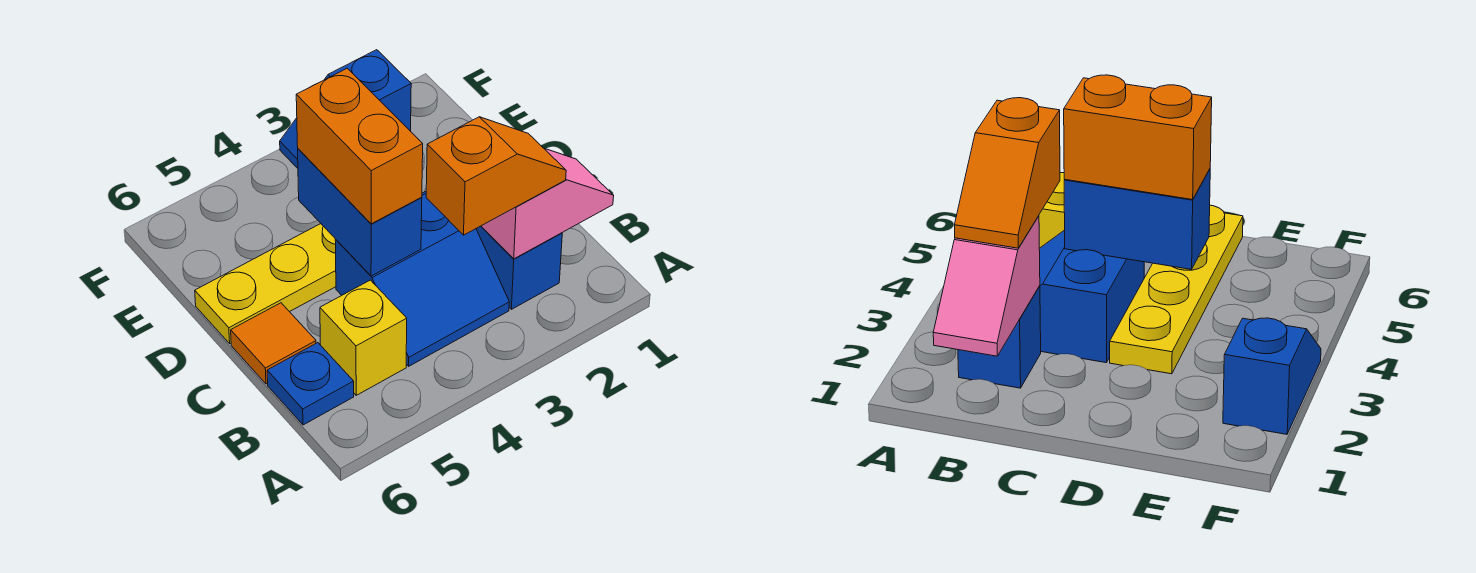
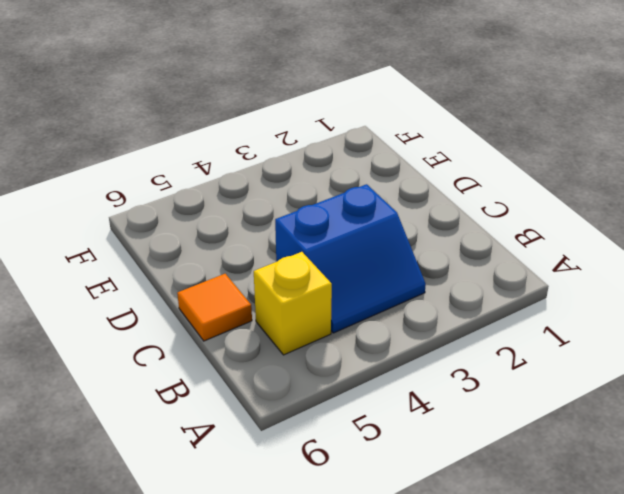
none -> blue 1x1 brick [476,226,562,309]
none -> blue 1x1 plate [267,343,354,425]

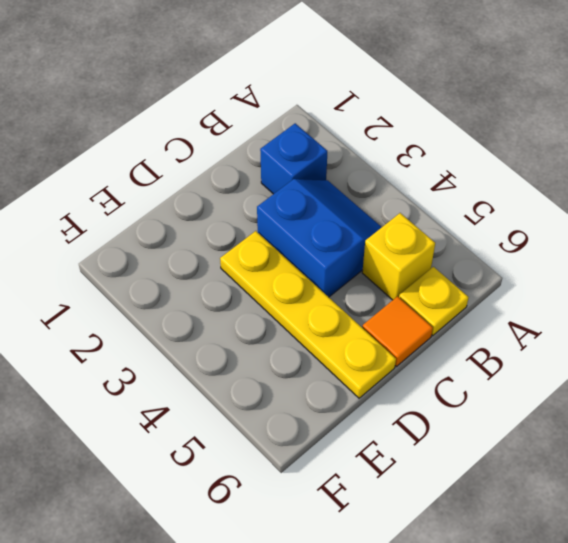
yellow 1x1 plate [399,267,469,336] -> blue 1x1 plate [267,343,354,425]
none -> blue 1x2 slope [280,50,411,168]
none -> pink 1x2 slope [481,148,614,259]

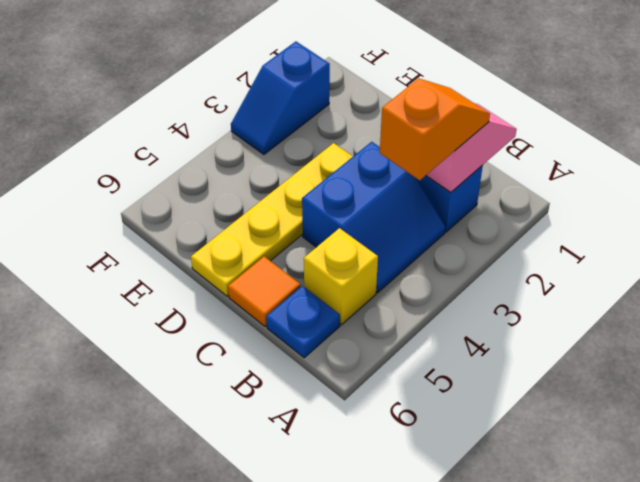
none -> blue 1x2 brick [298,149,422,276]
none -> orange 1x2 brick [296,68,423,224]

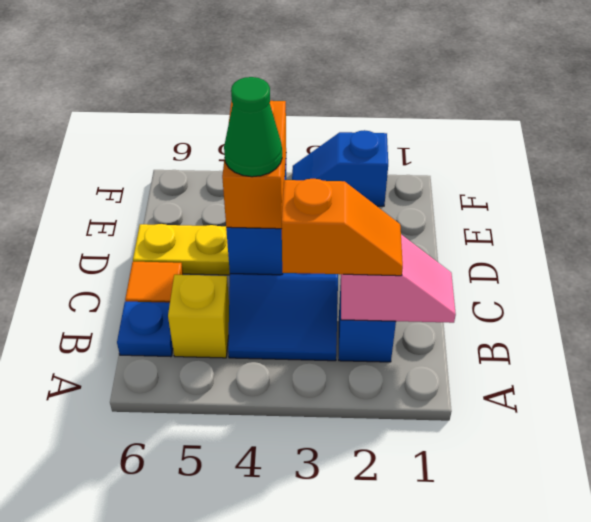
green 1x1 cone [224,77,282,177] -> none

